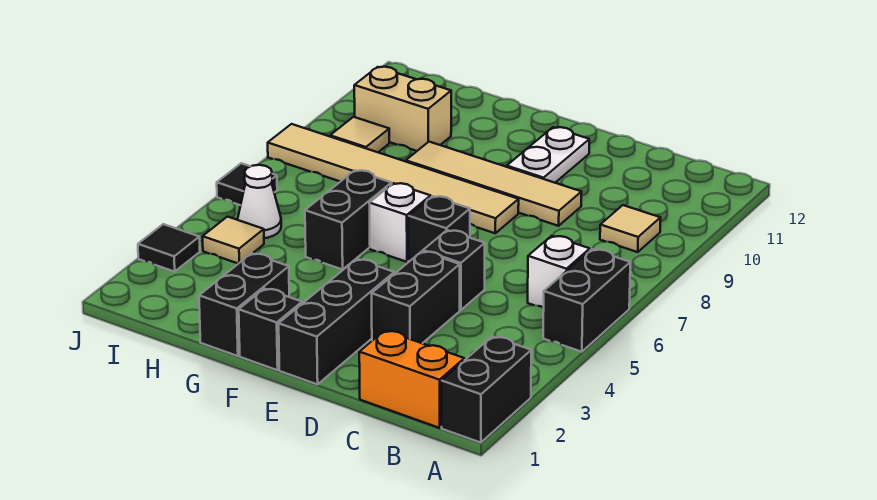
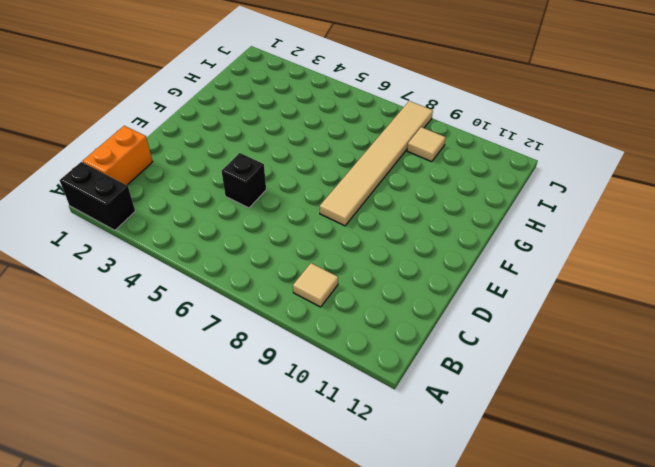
none -> black 1x2 brick [543,249,630,352]
none -> white 1x1 brick [528,236,590,308]
none -> black 1x2 brick [372,251,460,343]

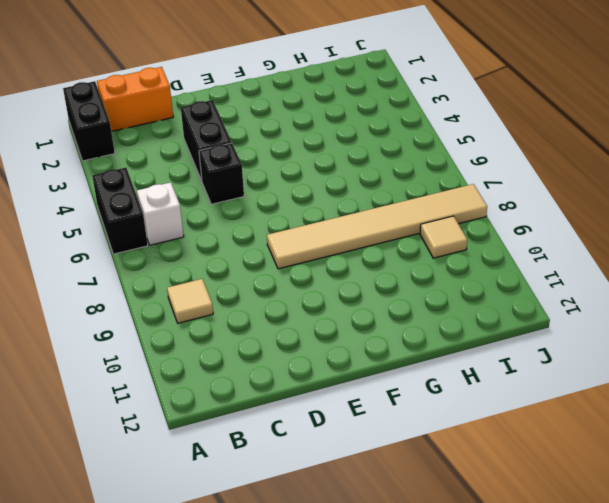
none -> tan 1x4 tile [406,142,582,226]
none -> black 1x3 brick [279,259,394,384]
none -> black 1x1 brick [409,196,470,261]

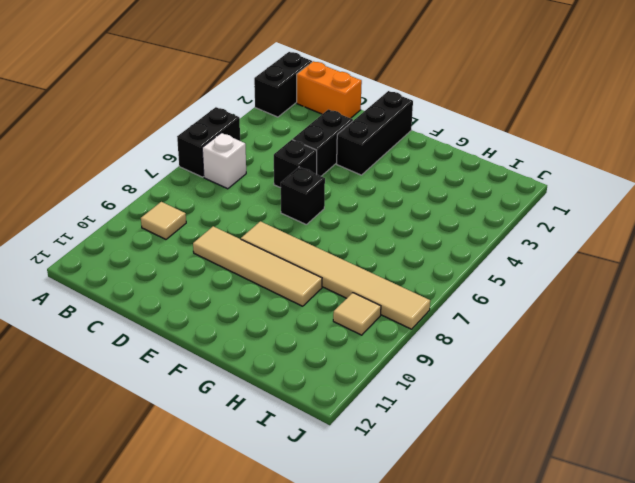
none -> white 1x2 plate [507,127,589,183]
none -> black 1x1 brick [239,289,302,370]
none -> white 1x1 brick [369,183,431,262]

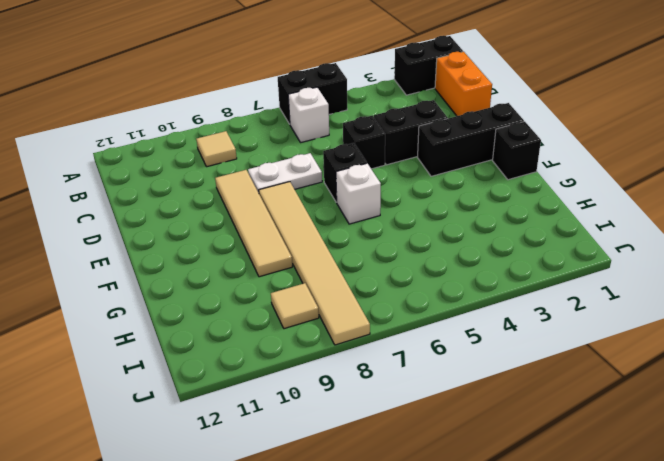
white 1x2 plate [248,153,322,193] -> white 1x2 plate moved to [507,127,589,183]
none -> black 1x2 brick [199,253,289,356]
none -> black 1x2 brick [305,170,392,270]
none -> tan 1x2 brick [354,67,451,151]

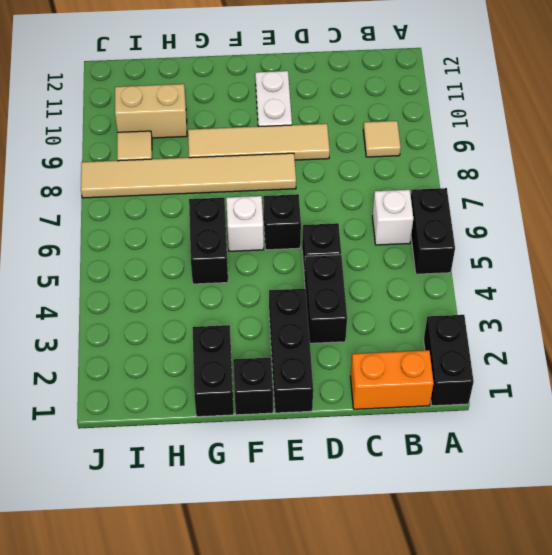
none -> tan 1x1 tile [203,217,264,264]
none -> white 1x1 cone [238,165,281,238]
none -> black 1x1 tile [138,224,200,272]

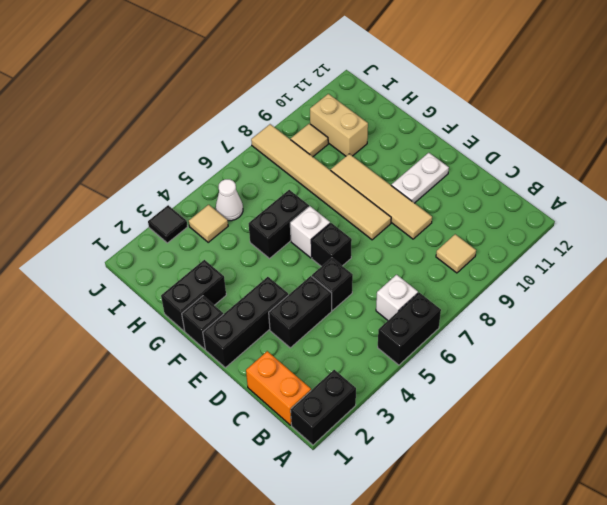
none -> black 1x1 tile [217,163,277,205]

